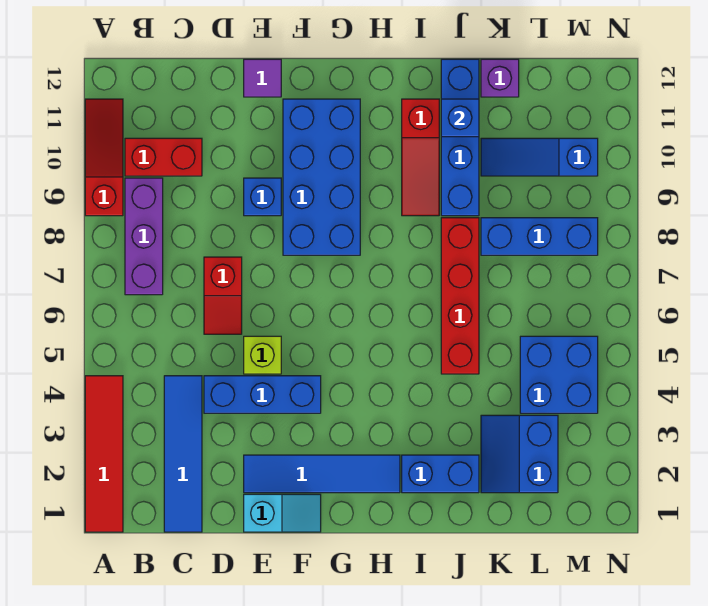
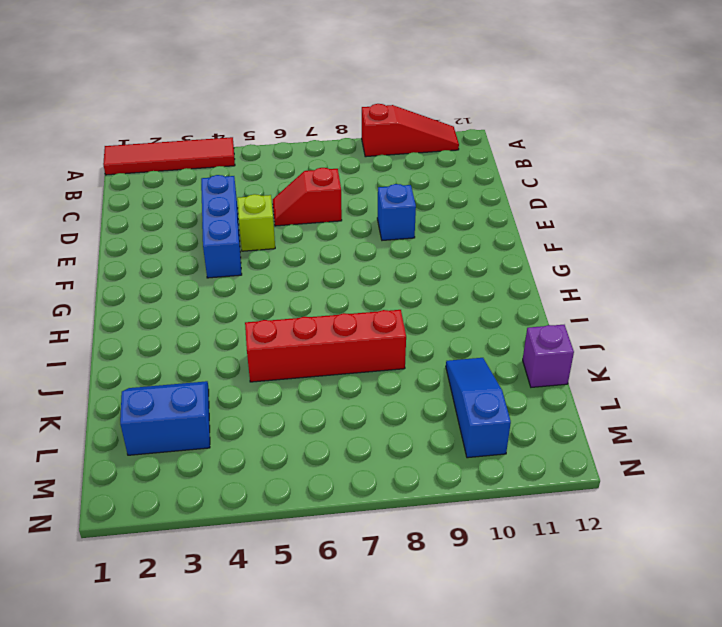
none -> purple 1x3 brick [125,178,163,295]
none -> red 1x2 brick [125,138,202,176]
none -> blue 1x4 tile [164,376,202,532]

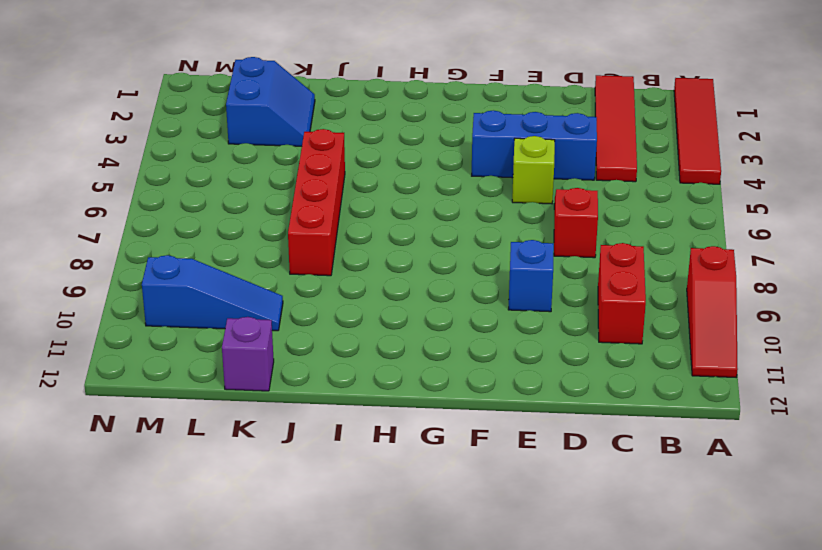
red 1x4 tile [595,75,637,182] -> blue 1x4 tile [164,376,202,532]
red 1x2 brick [598,243,646,344] -> red 1x2 brick turned to [125,138,202,176]
none -> purple 1x3 brick [125,178,163,295]
none -> cyan 1x2 slope [244,494,321,532]
none -> blue 1x4 tile [244,455,400,493]

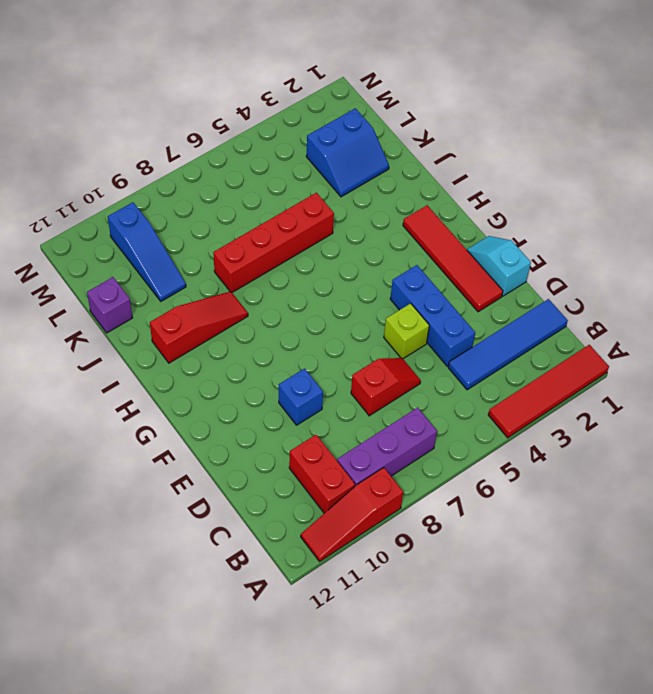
red 1x4 tile [403,205,503,312] -> blue 1x4 tile [244,455,400,493]
none -> purple 1x1 tile [244,59,281,97]
none -> blue 2x4 brick [283,99,360,255]
none -> blue 1x2 brick [402,455,479,493]

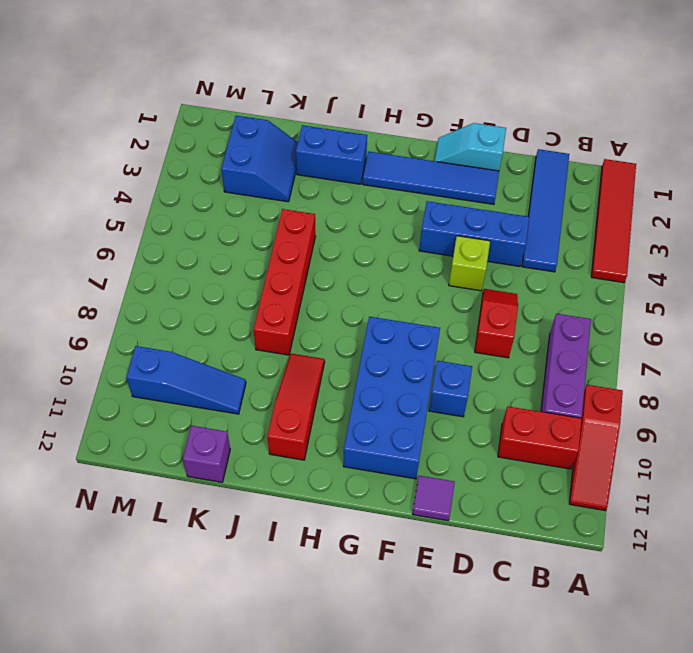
none -> blue 1x4 brick [441,59,479,216]
none -> blue 1x3 brick [481,218,598,255]
none -> blue 2x2 brick [520,336,598,413]

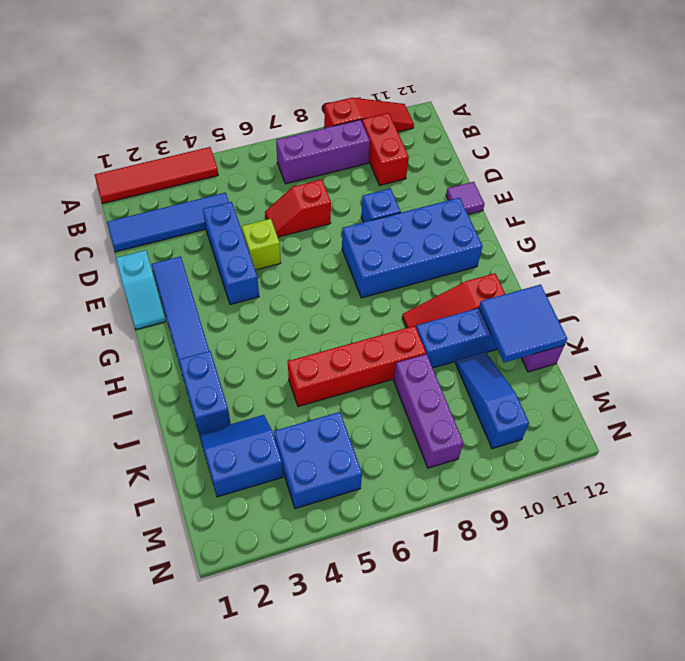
blue 2x2 tile [479,285,567,362] -> blue 1x1 brick [441,99,479,137]
purple 1x3 brick [394,354,463,468] -> blue 1x3 brick [481,218,598,255]

